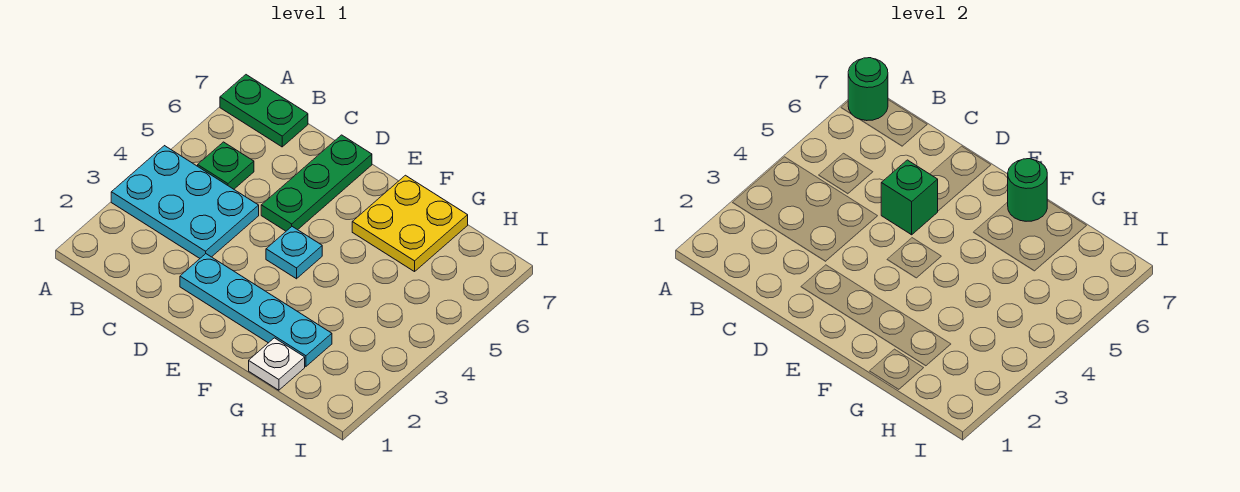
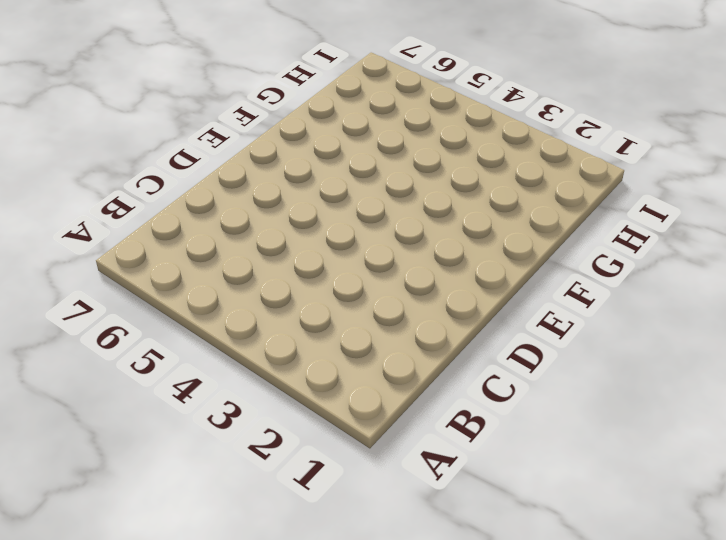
none -> cyan 2x3 plate [111,146,259,258]
none -> green 1x2 plate [220,75,308,147]

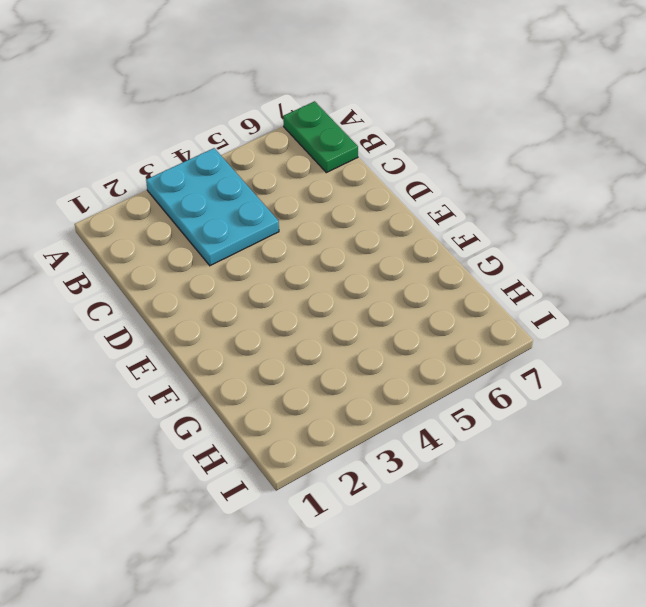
none -> green 1x1 plate [198,142,254,189]
none -> cyan 1x4 plate [180,254,332,366]

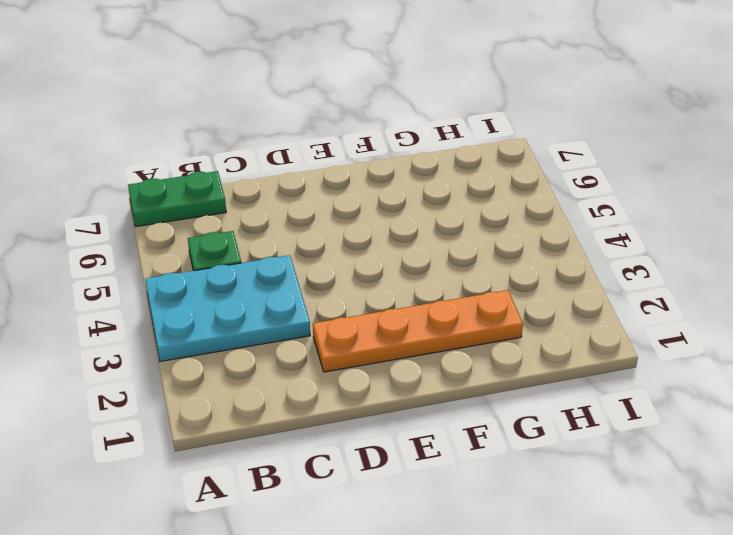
orange 1x4 plate [313,290,523,372] -> cyan 1x4 plate [180,254,332,366]
none -> green 1x3 plate [261,135,372,231]
none -> cyan 1x1 plate [266,227,322,279]

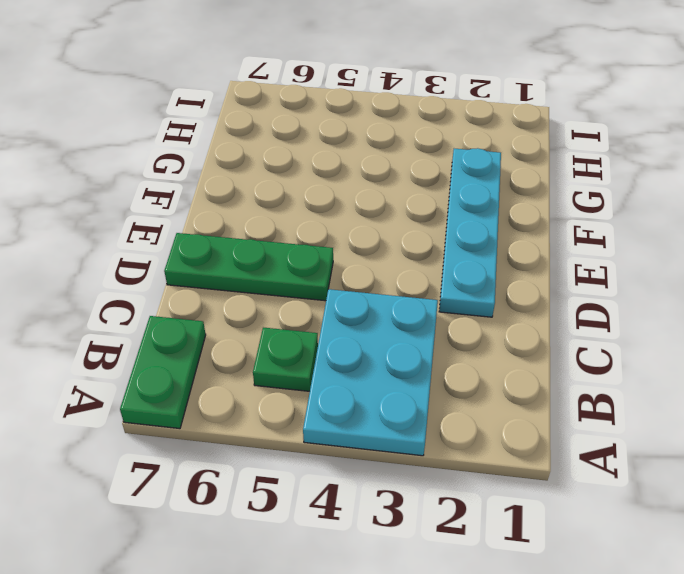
none -> cyan 1x1 plate [266,227,322,279]
none -> yellow 2x2 plate [352,175,468,272]

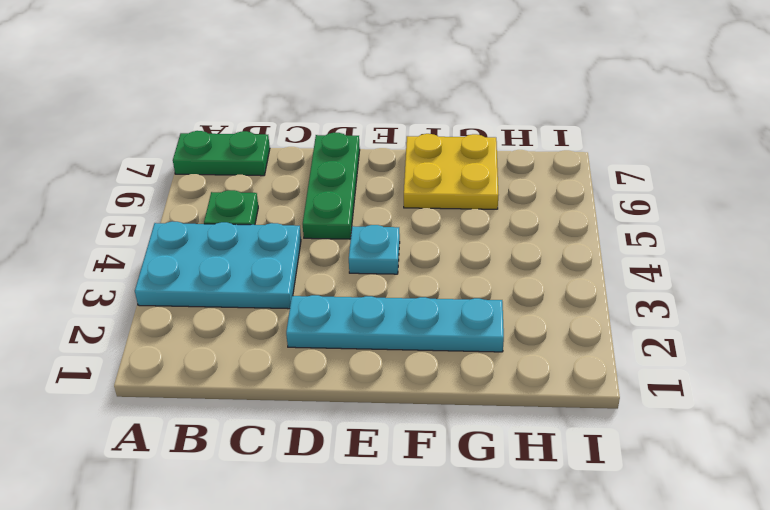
none -> white 1x1 plate [249,338,305,390]
none -> green 1x1 round brick [848,58,888,121]

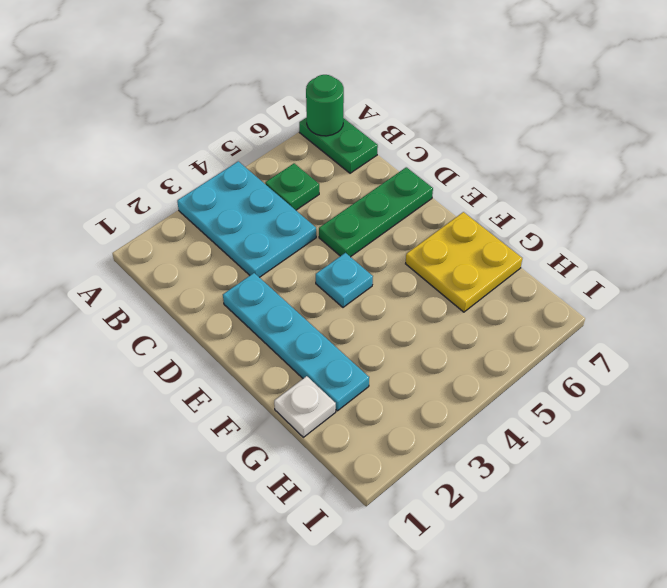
none -> green 1x1 brick [881,160,938,235]
none -> green 1x1 round brick [1008,159,1047,221]

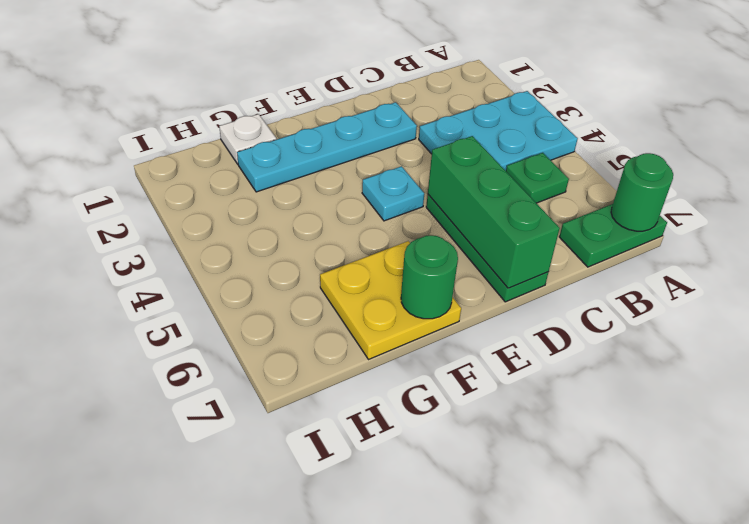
green 1x3 brick [428,136,560,288] -> green 1x1 brick [881,160,938,235]

